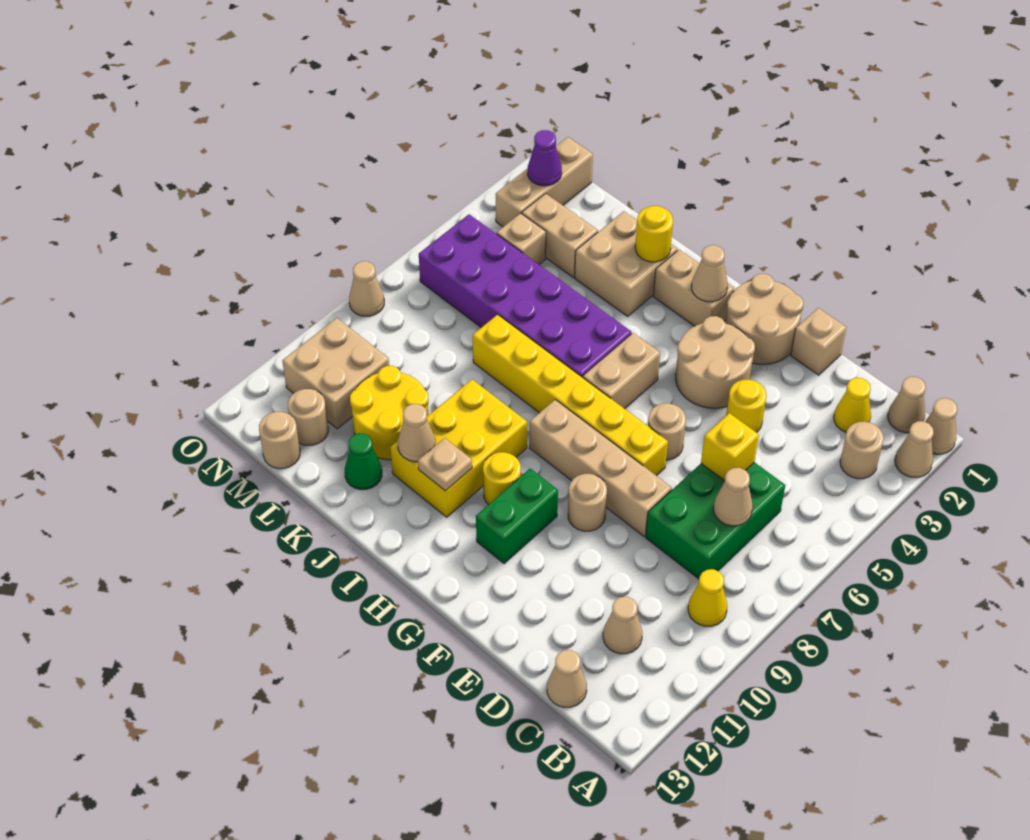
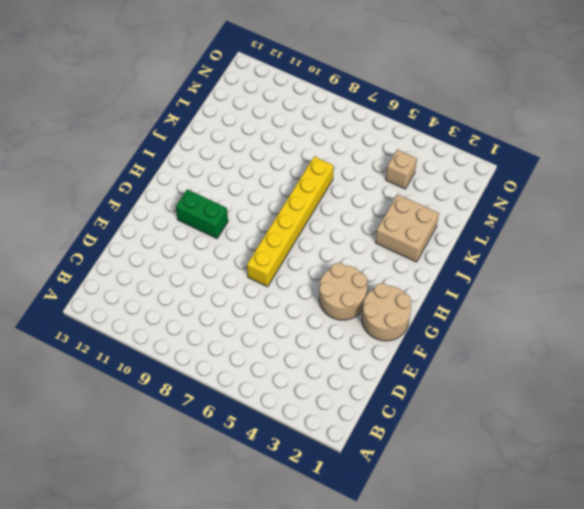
none -> tan 1x1 cone [925,398,958,454]
none -> tan 1x1 cone [895,421,934,477]
none -> tan 1x1 cone [888,377,926,433]
none -> tan 1x1 round brick [840,422,884,479]

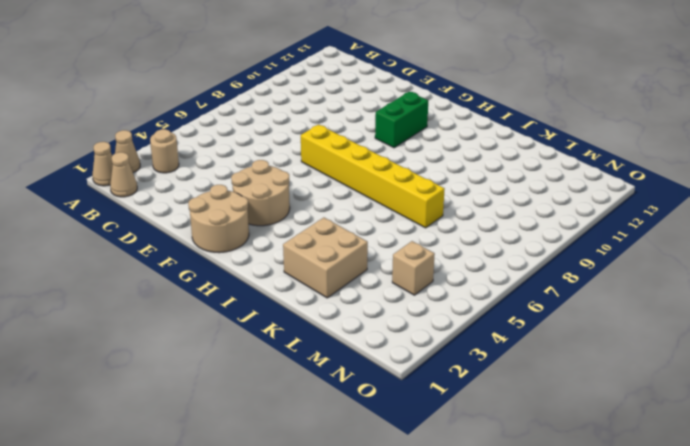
none -> yellow 1x1 cone [688,569,727,626]
none -> yellow 1x1 cone [834,378,871,433]
none -> green 2x3 brick [646,462,785,579]
none -> tan 1x1 cone [603,597,642,654]

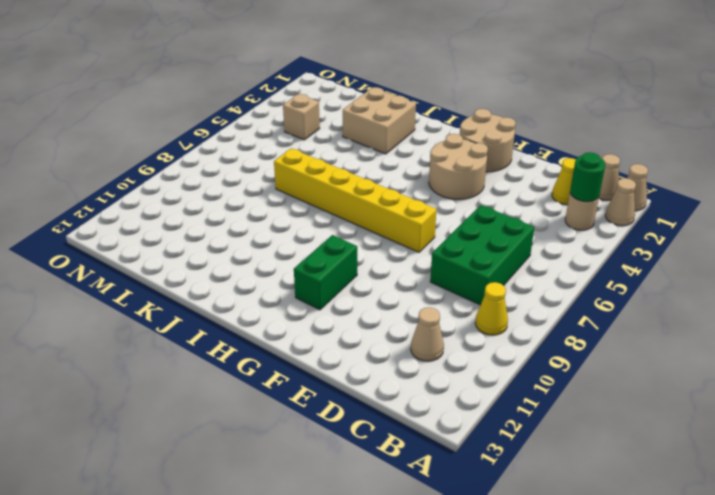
green 1x1 round brick [570,152,605,202] -> none
none -> tan 1x1 cone [547,650,587,707]
none -> tan 1x1 brick [791,308,847,375]
none -> yellow 1x1 round brick [726,380,767,432]
none -> tan 1x4 brick [529,400,672,536]

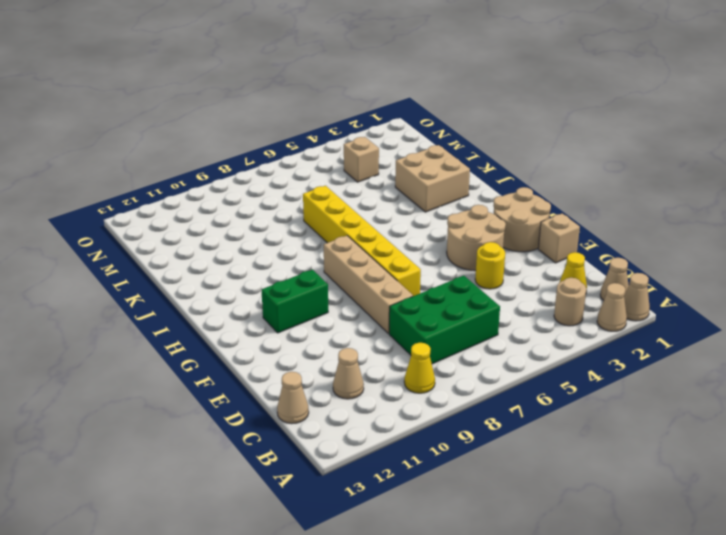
none -> tan 1x1 round brick [648,403,686,460]
none -> tan 1x1 round brick [568,474,607,531]
none -> tan 1x2 brick [653,250,734,326]
none -> tan 1x2 brick [583,333,660,409]

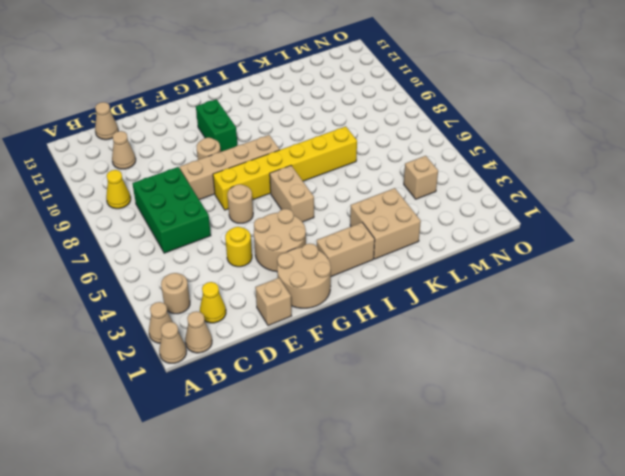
none -> yellow 1x1 round brick [483,452,521,505]
none -> purple 2x6 brick [419,214,632,377]
none -> yellow 2x3 brick [390,379,527,517]
none -> yellow 2x2 round brick [350,366,428,460]

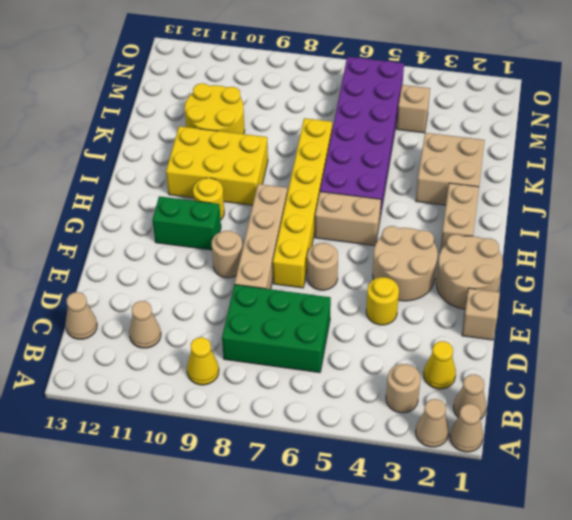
none -> green 1x1 cone [345,433,382,490]
none -> tan 1x2 brick [522,194,598,277]
none -> tan 2x2 brick [282,318,389,429]
none -> tan 1x1 round brick [288,389,328,445]

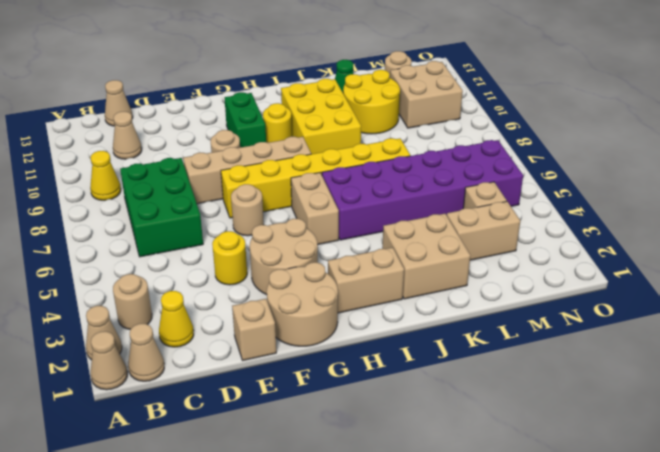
none -> tan 1x1 round brick [259,412,300,469]
none -> tan 1x3 brick [496,137,593,227]
none -> tan 1x1 cone [349,261,384,316]
none -> tan 1x1 cone [713,468,753,526]

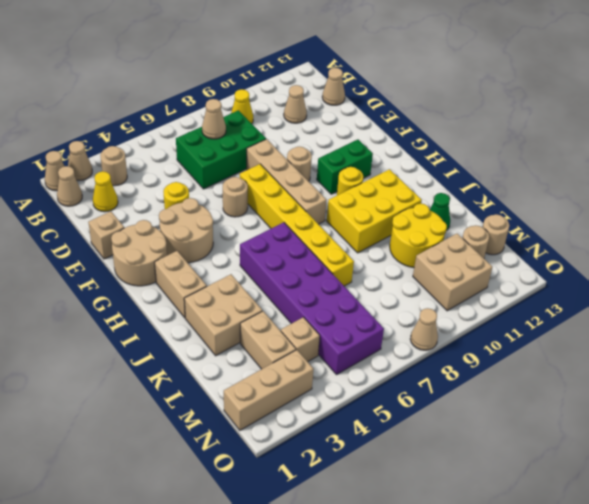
none -> tan 1x2 brick [583,333,660,409]
none -> yellow 1x1 brick [701,413,759,481]
none -> tan 1x1 cone [692,245,728,302]
none -> tan 1x1 plate [418,438,472,491]

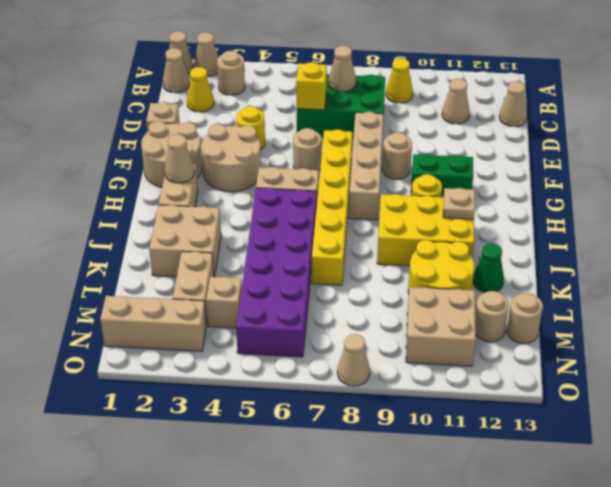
none -> yellow 1x1 round brick [635,206,673,262]
none -> tan 1x1 cone [398,404,436,462]
none -> purple 1x1 cone [528,130,562,186]

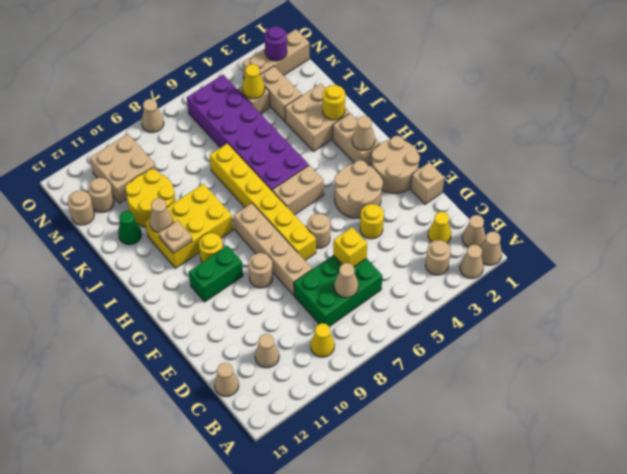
yellow 1x1 cone [242,64,265,99] -> none
purple 1x1 round brick [264,26,287,61] -> purple 1x1 cone [528,130,562,186]

